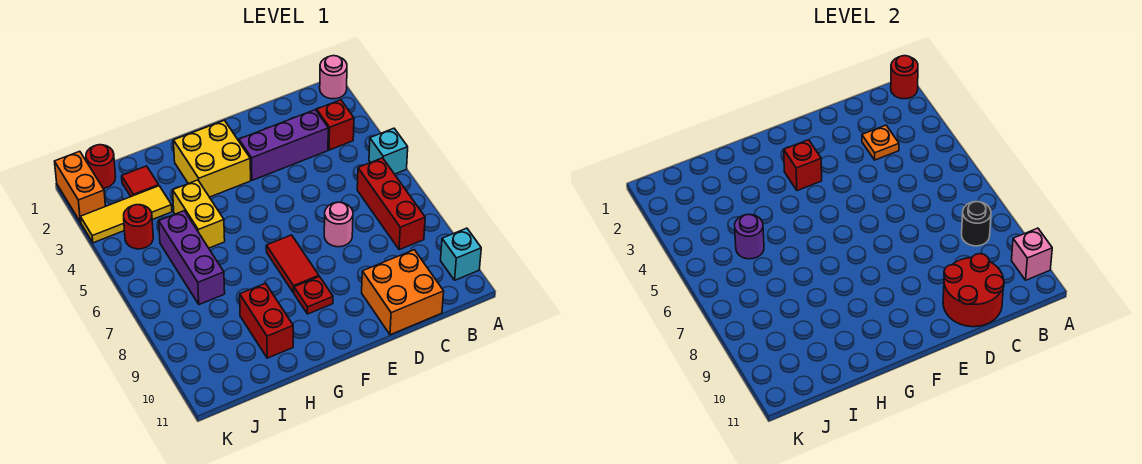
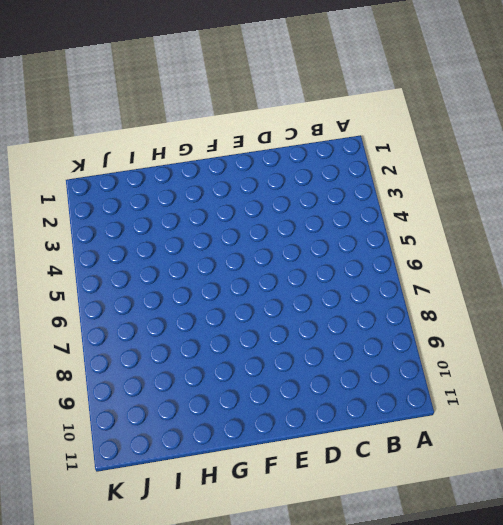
none -> pink 1x1 round brick [320,56,347,99]
none -> cyan 1x1 brick [369,128,408,174]
none -> cyan 1x1 brick [440,228,481,280]

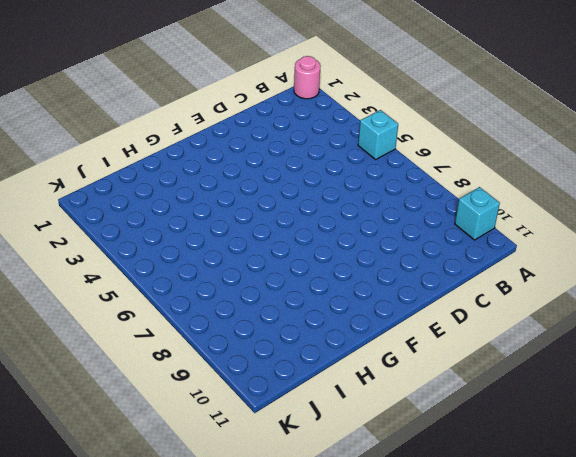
none -> red 1x1 brick [317,100,354,150]
none -> red 1x3 brick [357,158,425,250]
none -> purple 1x3 brick [239,110,328,180]

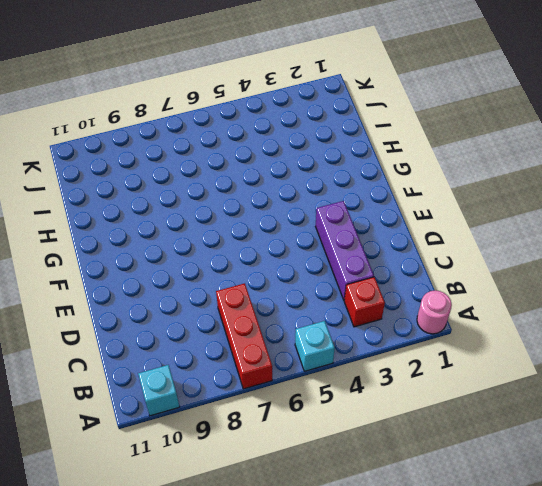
red 1x3 brick [216,283,272,389] -> red 1x3 brick turned to [357,158,425,250]
none -> orange 2x2 brick [362,250,444,335]
none -> pink 1x1 round brick [324,202,353,247]
none -> yellow 2x2 brick [173,120,251,197]

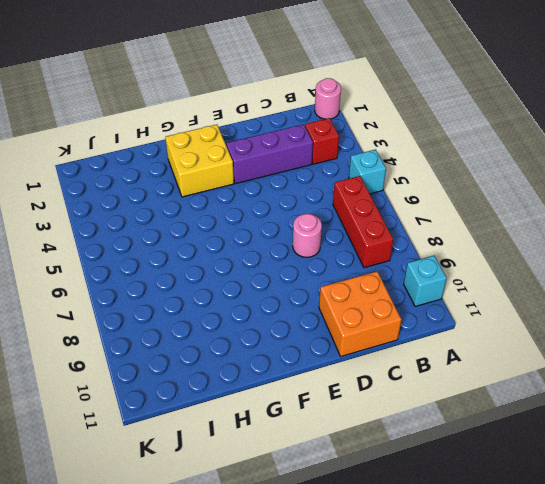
none -> red 1x2 tile [266,235,319,293]
none -> red 1x1 plate [294,277,333,314]
none -> yellow 1x2 brick [173,180,225,248]

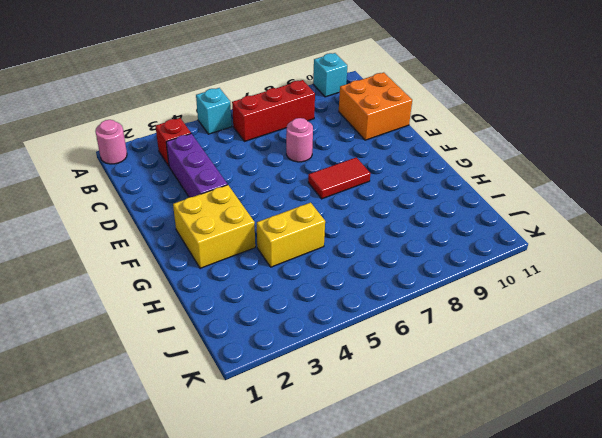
none -> red 1x1 plate [294,277,333,314]
none -> red 1x2 brick [240,283,293,358]
none -> red 1x1 tile [122,166,159,196]

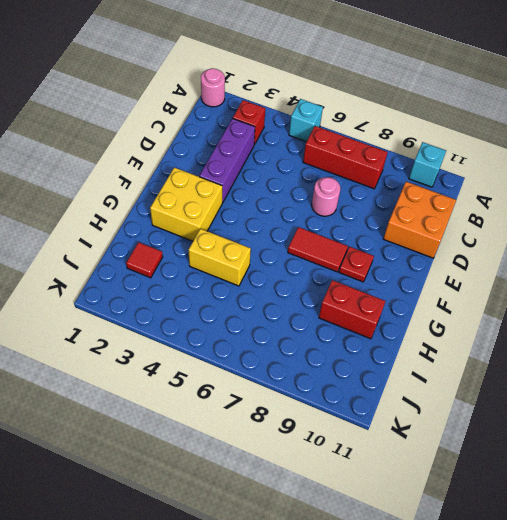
none -> yellow 1x3 tile [81,186,172,243]
none -> purple 1x3 brick [159,211,225,304]
none -> red 1x1 round brick [86,145,116,188]

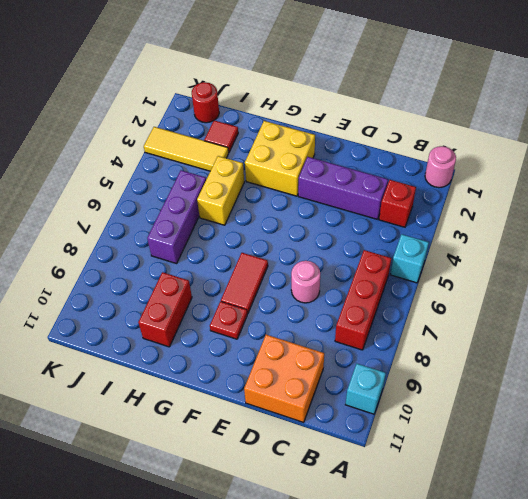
none -> red 1x1 round brick [124,205,153,249]
none -> orange 1x2 brick [55,151,105,222]
none -> red 1x1 round brick [891,56,918,99]

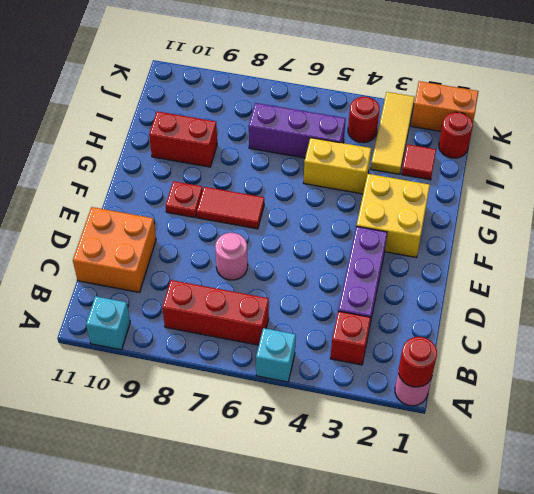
none -> pink 1x1 brick [1011,228,1052,280]
none -> black 1x1 round brick [962,202,991,246]
none -> orange 1x1 plate [862,125,899,160]

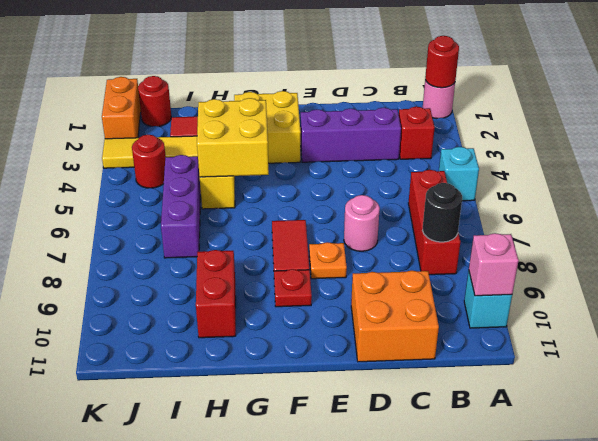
orange 1x1 plate [309,242,347,279] -> orange 1x1 plate moved to [862,125,899,160]
yellow 2x2 brick [197,98,269,177] -> none
none -> red 2x2 round brick [943,254,1004,327]
none -> red 1x1 brick [784,140,822,191]
none -> purple 1x1 round brick [735,214,764,259]

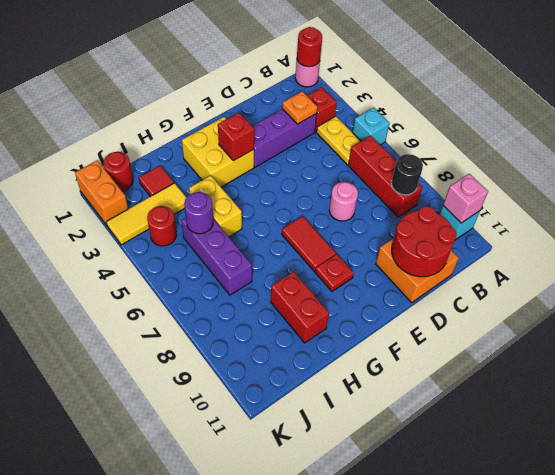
yellow 1x2 plate [317,116,361,165] -> none

